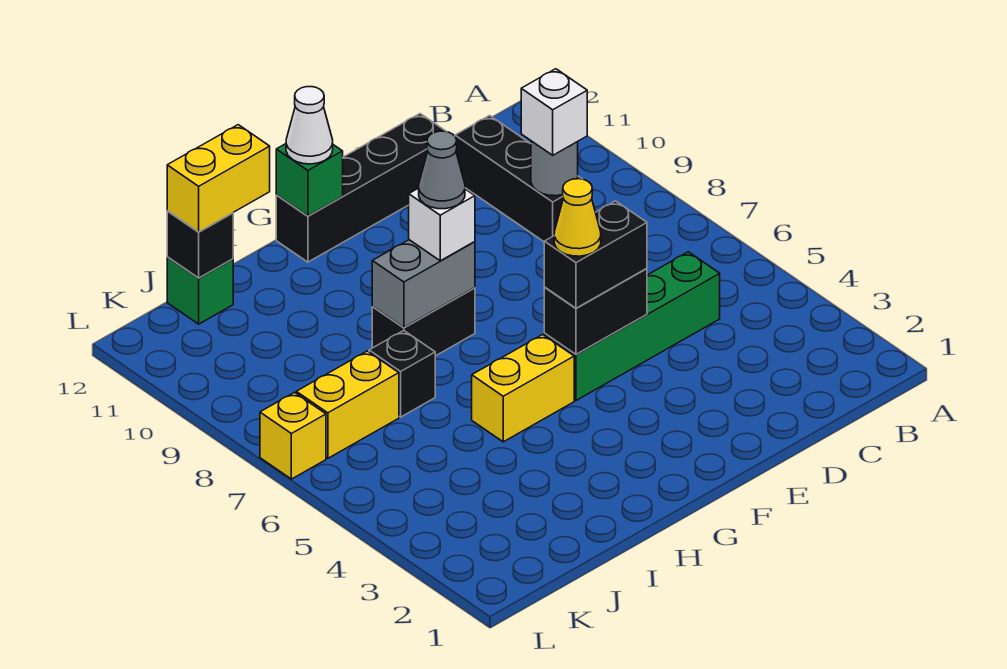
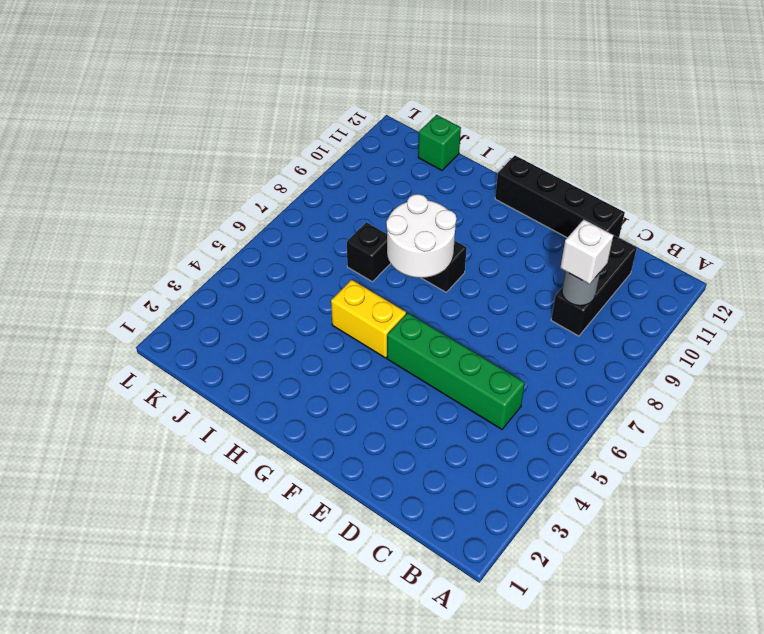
white 2x2 round brick [386,194,457,278] -> grey 1x2 brick [372,240,475,328]
none -> yellow 1x2 brick [296,351,399,458]
none -> yellow 1x1 brick [260,393,326,479]
none -> black 1x2 brick [544,268,647,354]

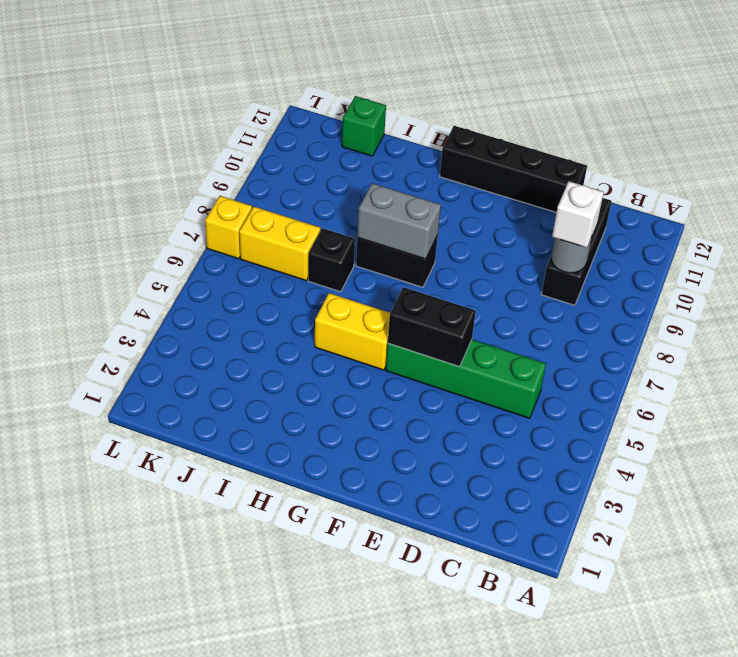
none -> green 1x1 brick [276,144,343,216]
none -> black 1x1 brick [167,211,233,278]
none -> black 1x2 brick [544,201,647,308]

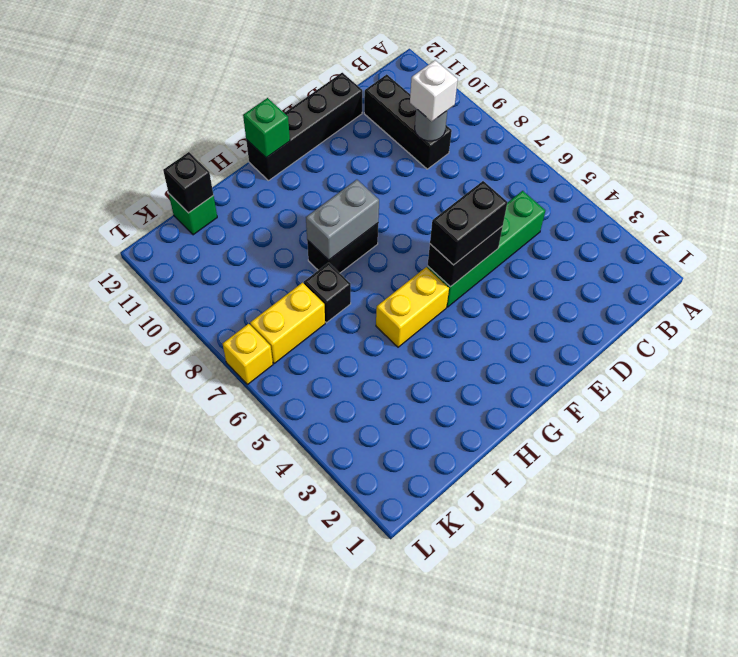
none -> white 1x1 brick [409,188,475,261]
none -> white 1x1 cone [286,87,333,164]
none -> yellow 1x2 brick [167,125,270,232]

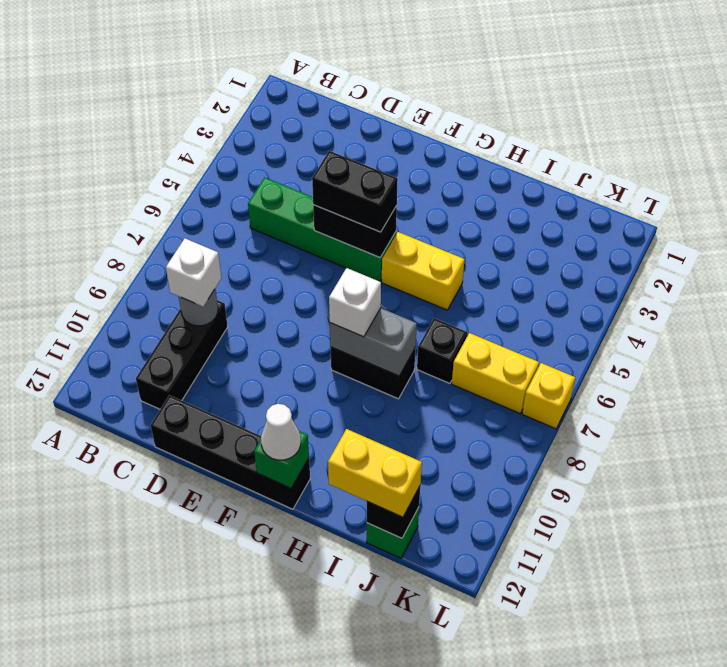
none -> yellow 1x1 cone [554,179,601,256]
none -> grey 1x1 cone [419,131,465,209]

